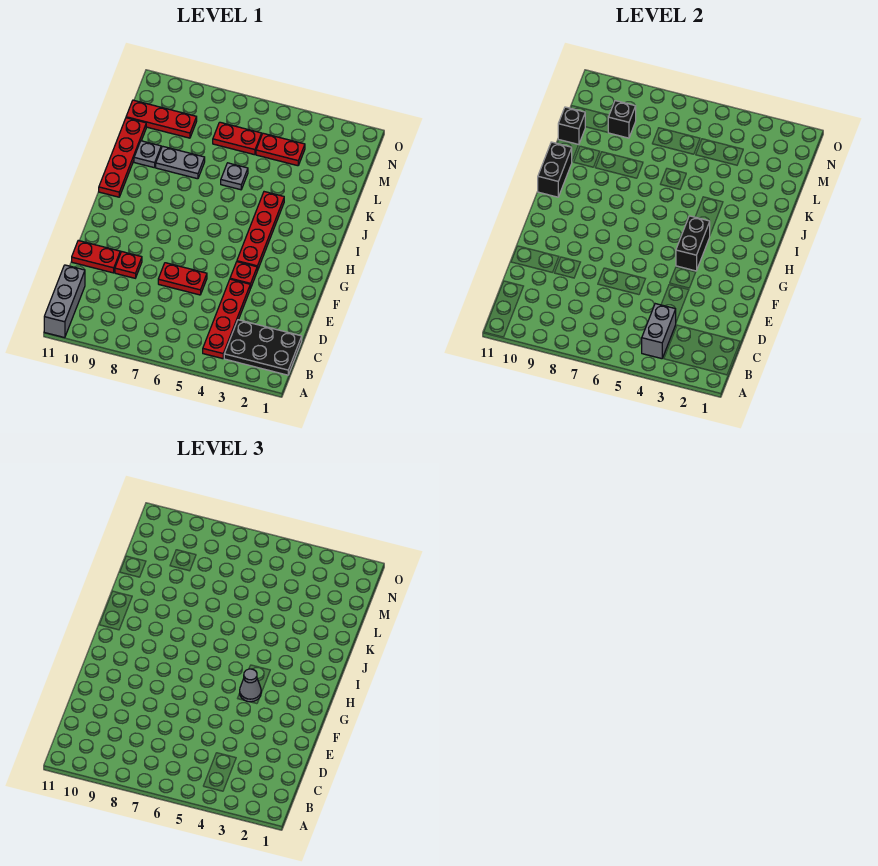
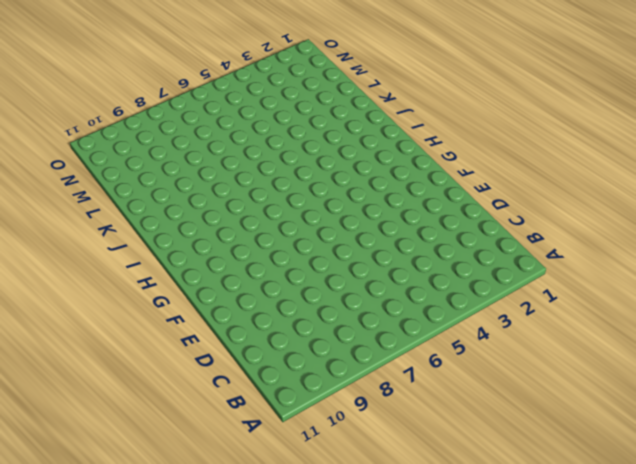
none -> grey 1x3 brick [44,265,85,338]
none -> black 2x3 plate [224,320,302,375]
none -> red 1x4 plate [203,279,250,359]

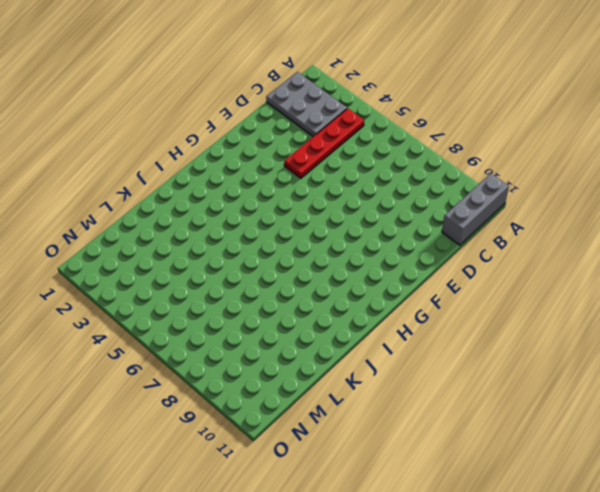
grey 2x3 plate [266,72,347,137] -> black 2x3 plate [224,320,302,375]
none -> red 1x2 plate [158,263,207,295]
none -> red 1x1 plate [115,252,142,278]
none -> red 1x2 plate [72,241,120,273]

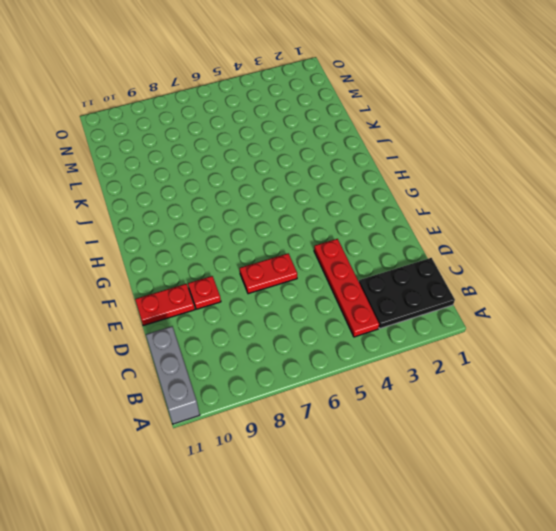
none -> red 1x1 plate [230,262,257,288]
none -> red 1x4 plate [237,192,284,271]
none -> red 1x4 plate [99,118,146,197]

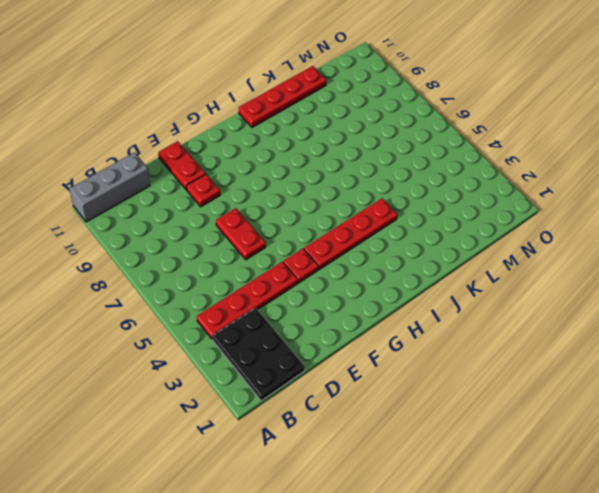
none -> grey 1x1 plate [221,163,248,190]
none -> grey 1x2 plate [156,146,205,179]
none -> grey 1x1 plate [134,141,161,168]

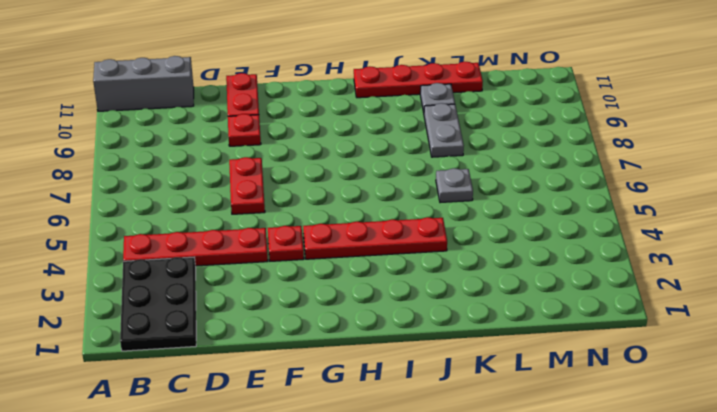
none -> red 1x2 plate [256,133,305,166]
none -> red 1x2 plate [213,122,262,155]
none -> red 1x3 plate [126,100,197,138]

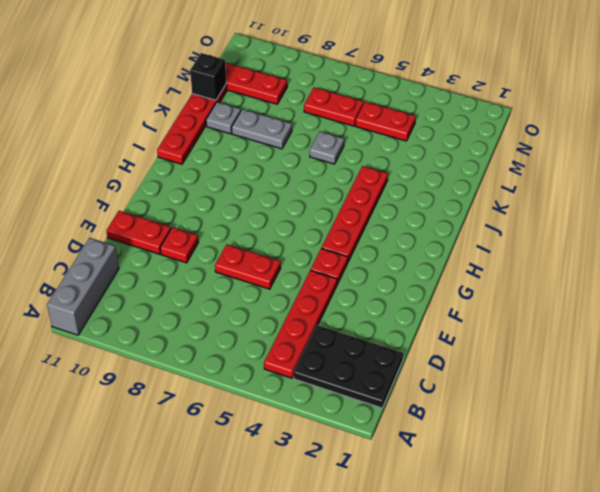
none -> grey 1x2 brick [642,304,676,359]
none -> black 1x2 brick [676,216,710,271]
none -> black 1x2 brick [538,142,572,197]

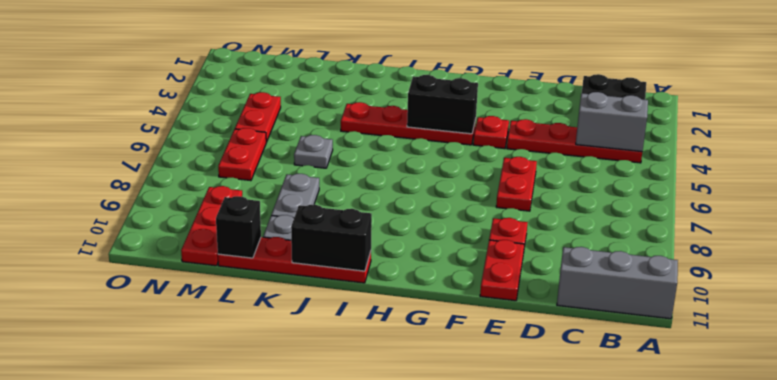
none -> black 1x1 brick [608,101,636,138]
none -> grey 1x1 cone [240,669,261,702]

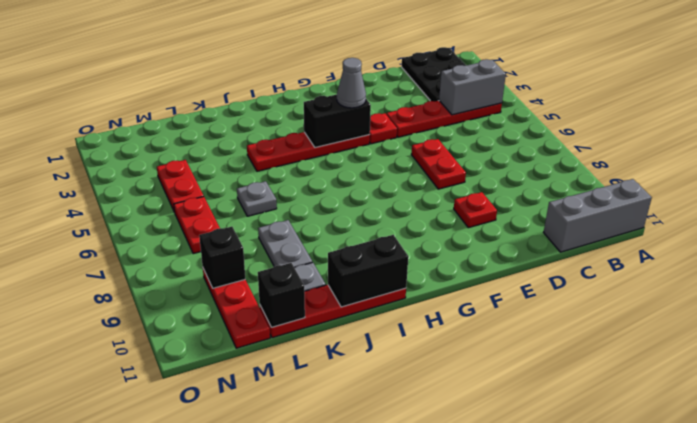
none -> red 1x2 plate [72,241,120,273]

